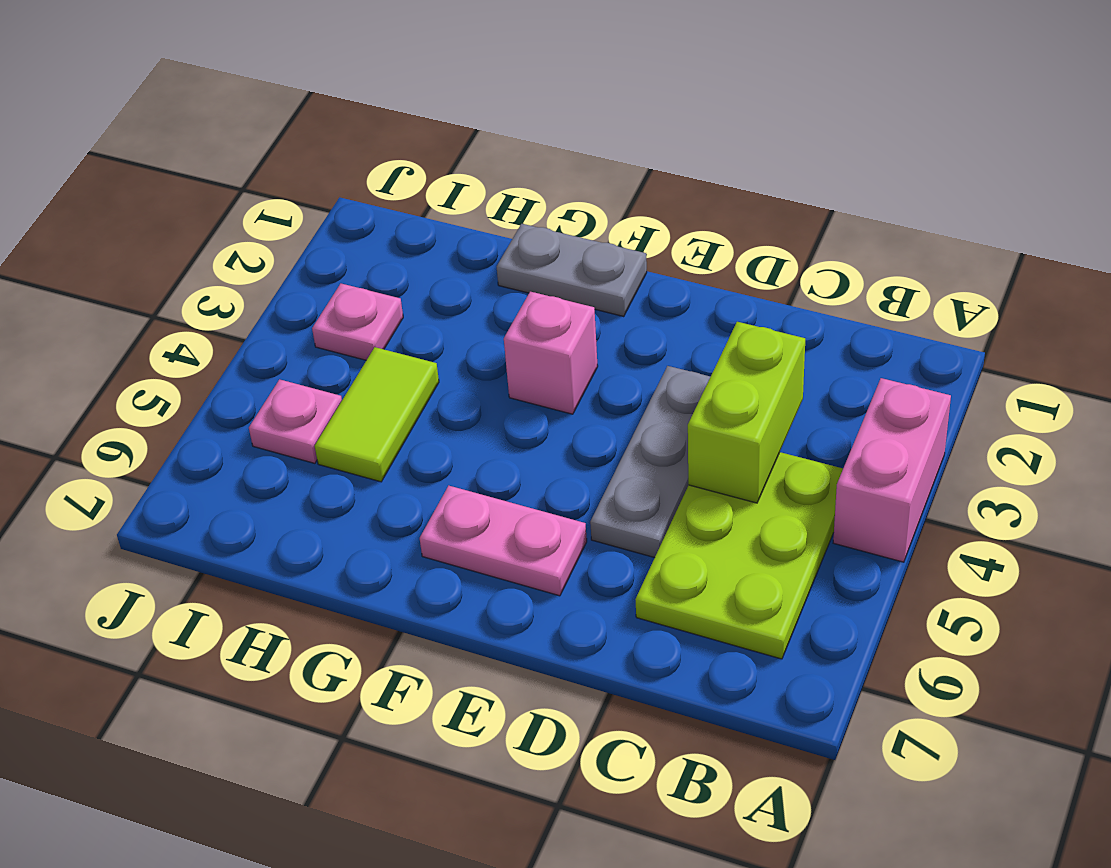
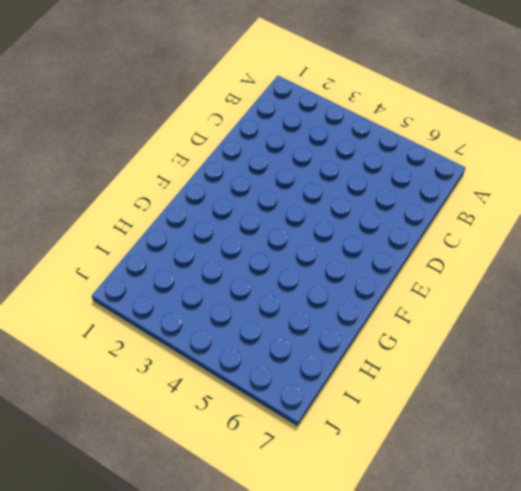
none -> pink 1x2 brick [833,378,951,562]
none -> lime 2x3 plate [635,452,843,659]

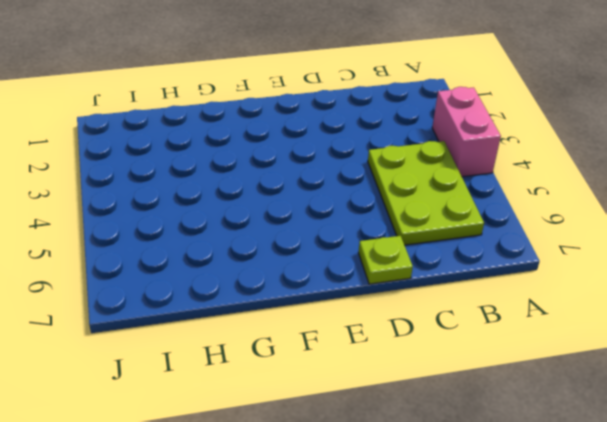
lime 1x1 plate [358,236,413,284] -> none
none -> grey 1x3 plate [590,366,710,558]
none -> pink 1x2 plate [420,486,587,596]

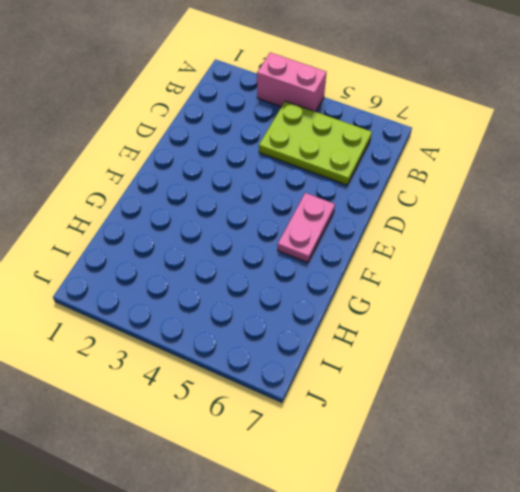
none -> grey 1x3 plate [590,366,710,558]
none -> grey 1x2 plate [497,224,647,316]

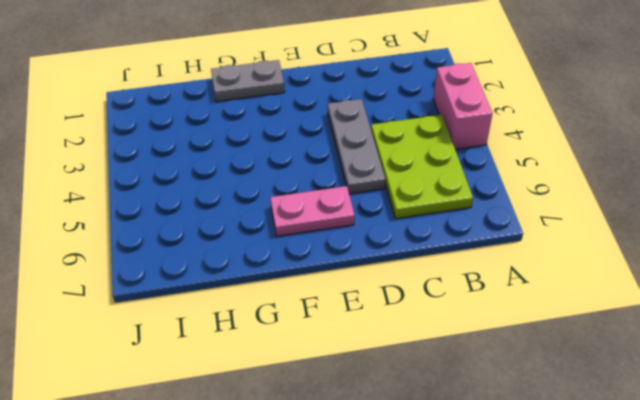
none -> pink 1x1 brick [504,292,598,414]
none -> lime 1x2 tile [315,347,439,482]

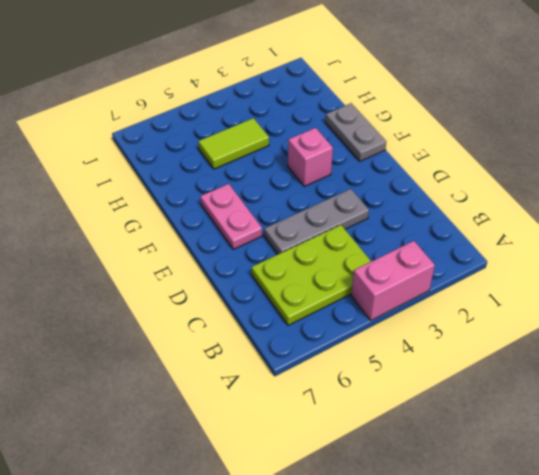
none -> pink 1x1 plate [312,284,403,360]
none -> pink 1x1 plate [249,379,342,463]

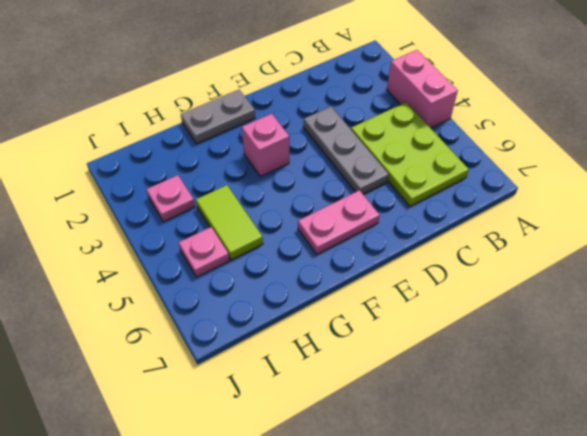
none -> lime 1x2 brick [688,322,805,503]

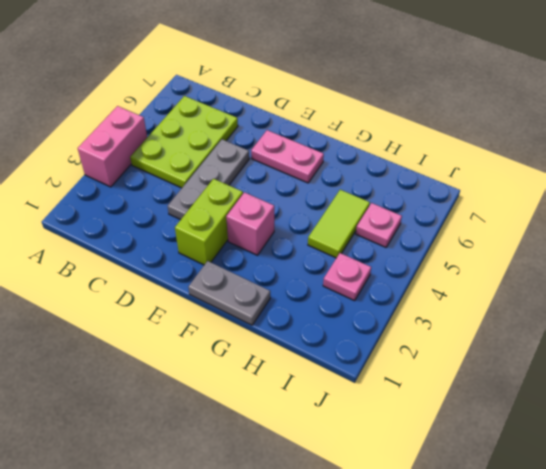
lime 1x2 brick [175,179,243,265] -> lime 1x2 brick moved to [688,322,805,503]

